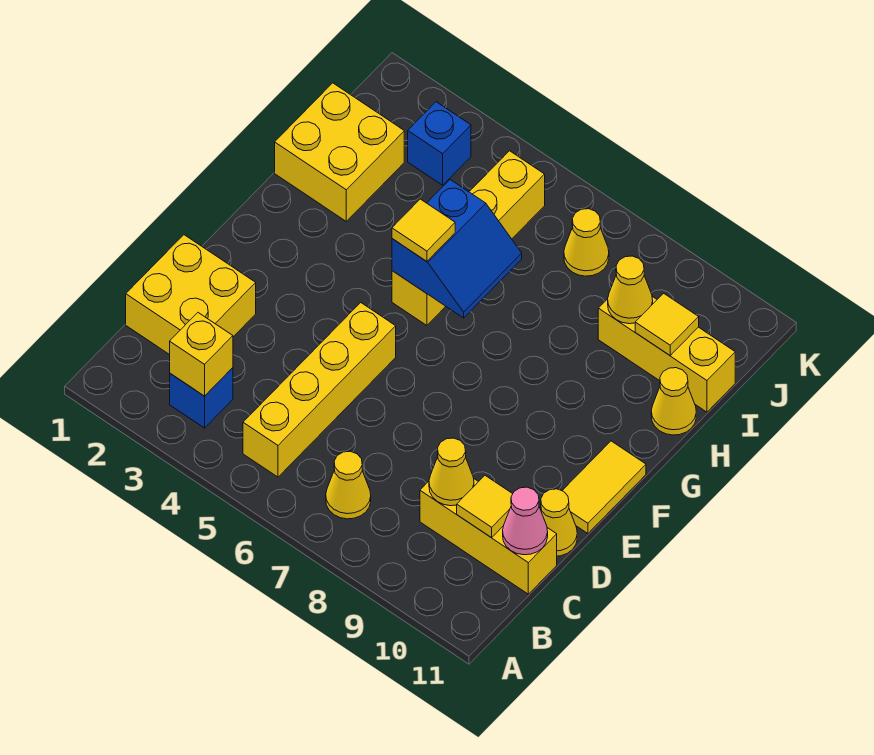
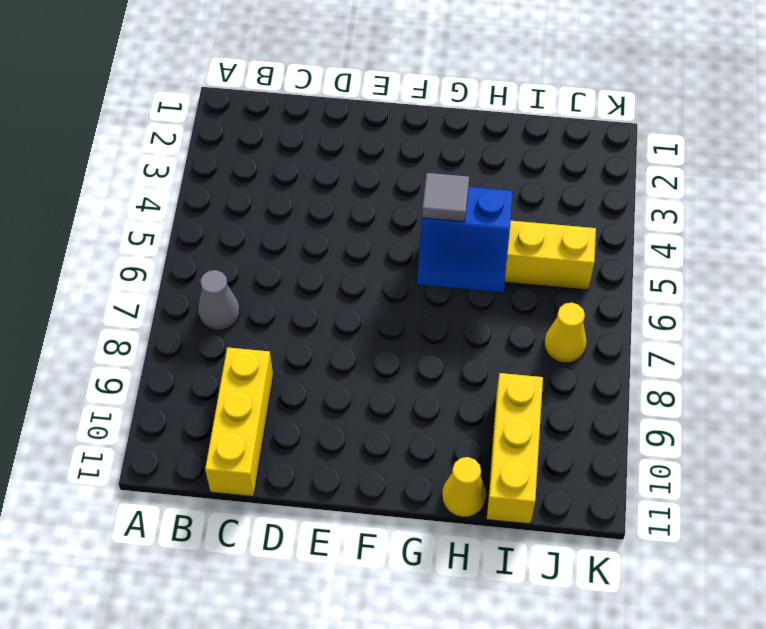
grey 1x1 cone [198,270,240,331] -> yellow 1x1 cone [326,451,371,519]
grey 1x1 tile [422,173,469,222] -> yellow 1x1 tile [392,199,455,261]
none -> blue 1x1 brick [170,368,233,428]
none -> yellow 1x4 brick [243,303,396,477]
none -> yellow 2x2 brick [126,235,256,355]

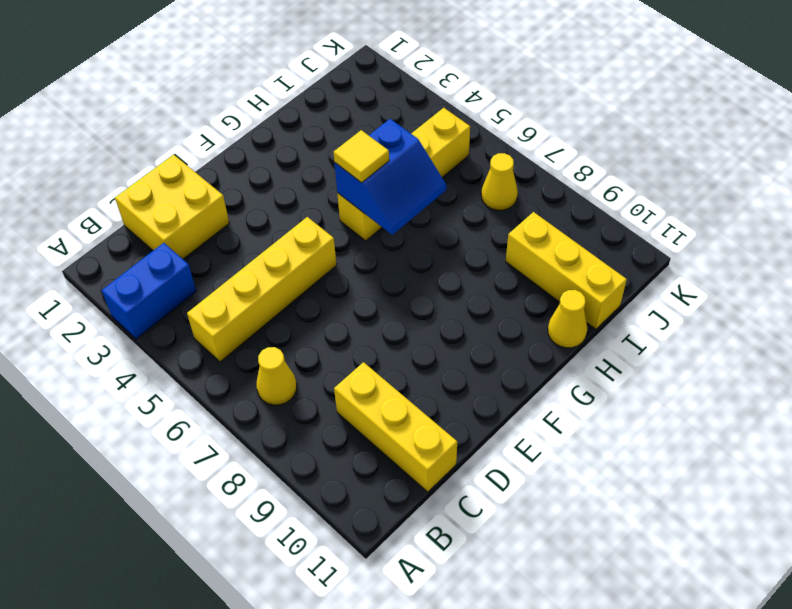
blue 1x2 brick [102,243,196,339] -> blue 1x1 brick [170,368,233,428]
none -> yellow 1x1 cone [540,489,577,556]
none -> yellow 1x2 tile [562,441,646,533]
none -> yellow 2x2 brick [275,83,404,221]

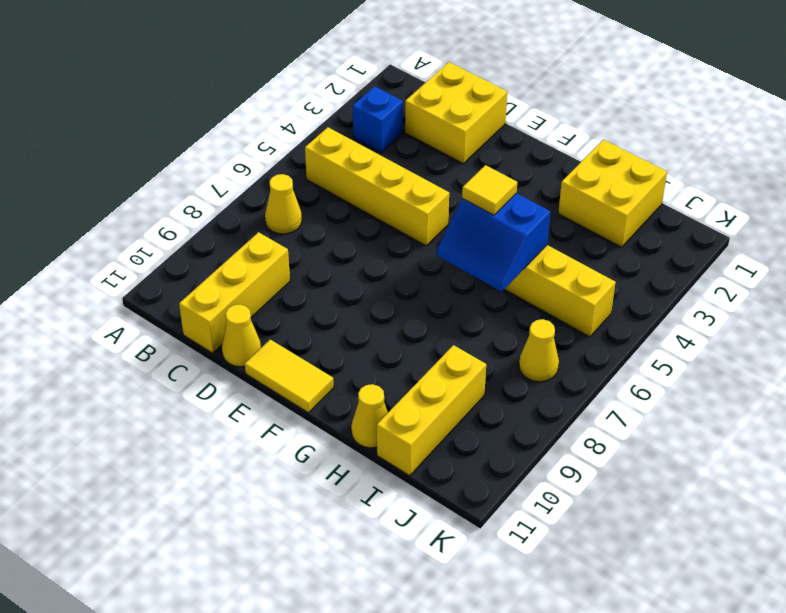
none -> blue 1x1 brick [408,102,471,185]
none -> yellow 1x1 brick [170,313,233,396]
none -> yellow 1x1 cone [429,438,474,506]

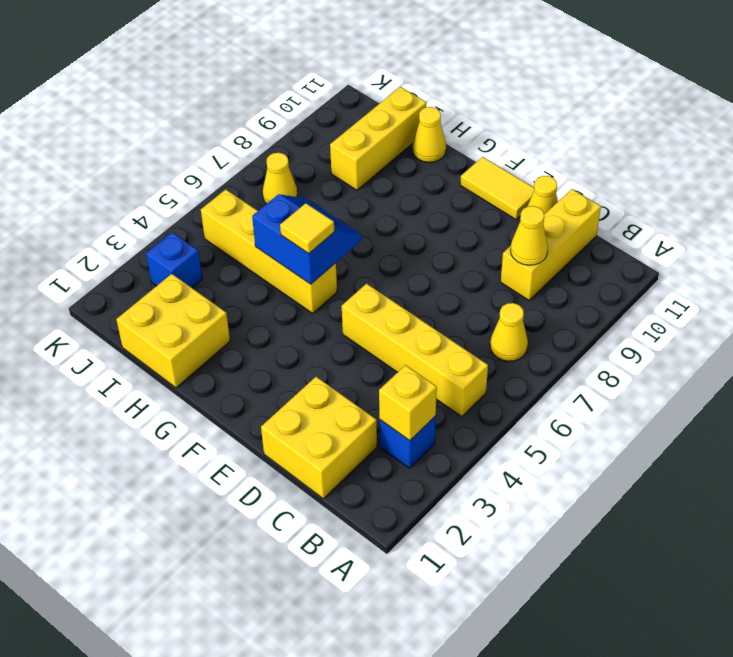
none -> yellow 1x1 tile [457,476,512,538]
none -> pink 1x1 cone [503,487,548,555]
none -> yellow 1x1 cone [608,256,653,324]

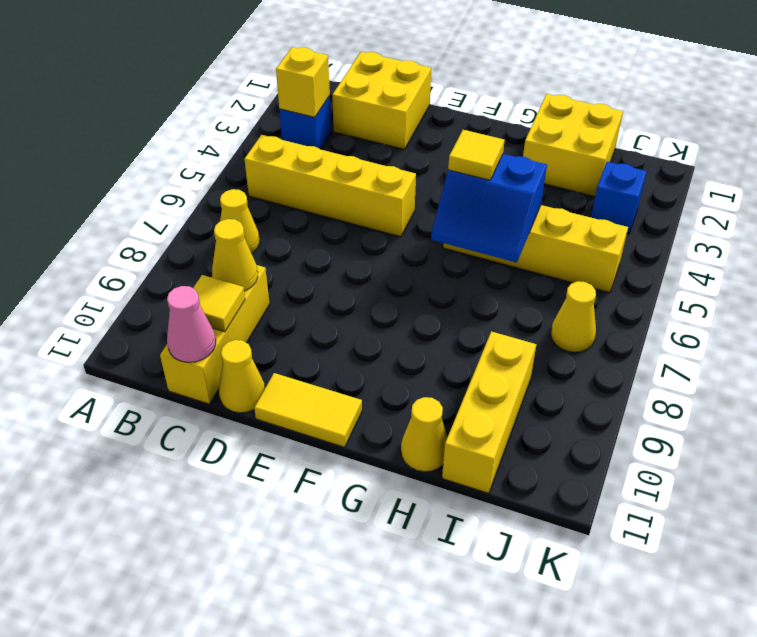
none -> yellow 1x1 cone [608,256,653,324]
none -> yellow 1x1 tile [635,293,699,355]

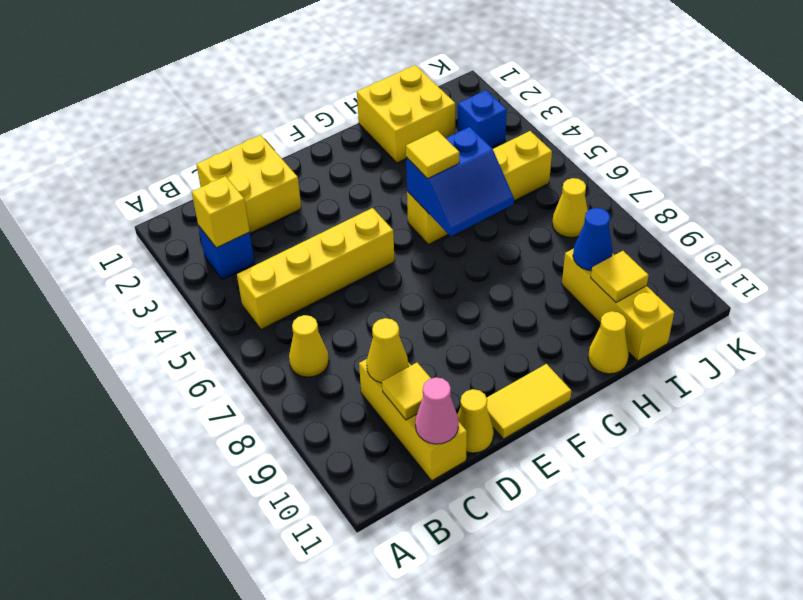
blue 1x1 cone [573,208,613,271] -> yellow 1x1 cone [608,256,653,324]

